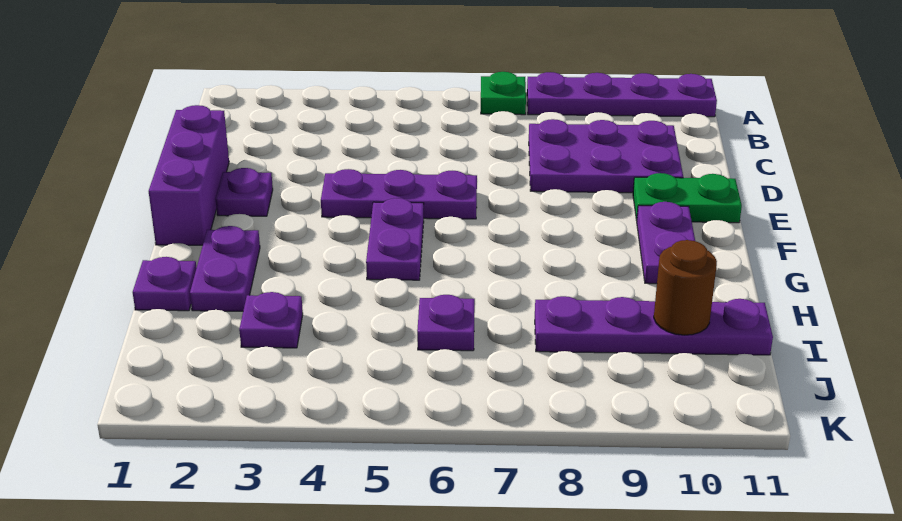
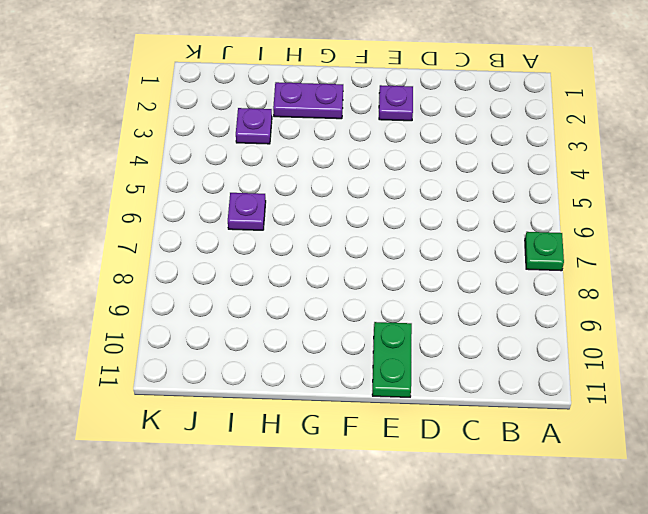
none -> purple 1x4 plate [527,72,717,117]
none -> purple 2x3 plate [529,119,683,193]
none -> purple 1x3 brick [149,105,229,245]

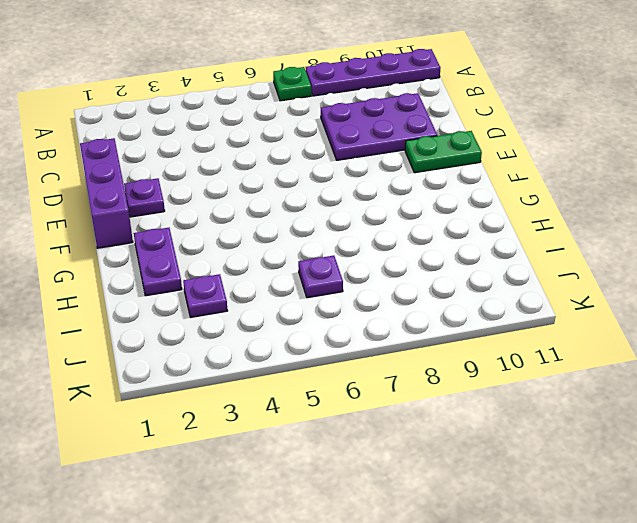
none -> purple 1x3 plate [321,169,477,219]
none -> purple 1x2 plate [366,198,424,280]
none -> purple 1x2 plate [637,202,695,284]

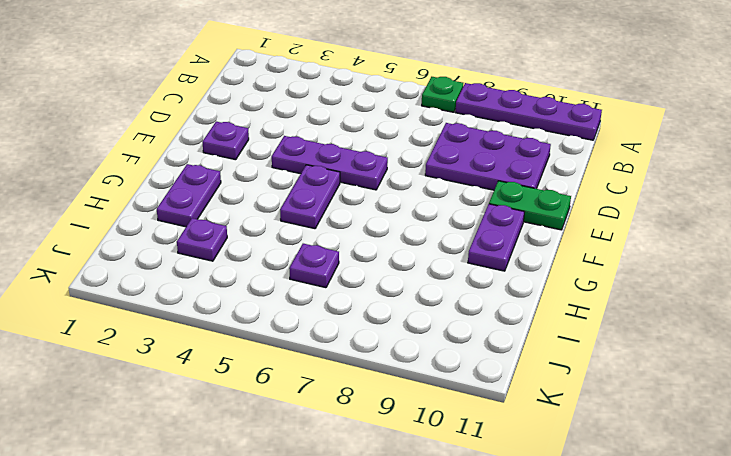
none -> purple 1x3 brick [149,105,229,245]
none -> purple 1x1 plate [133,257,197,311]
none -> purple 1x4 plate [535,296,773,355]

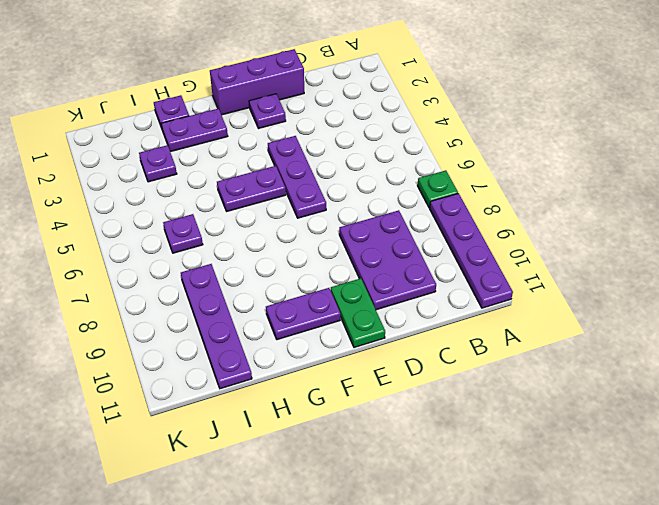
none -> brown 1x1 round brick [654,240,717,335]

